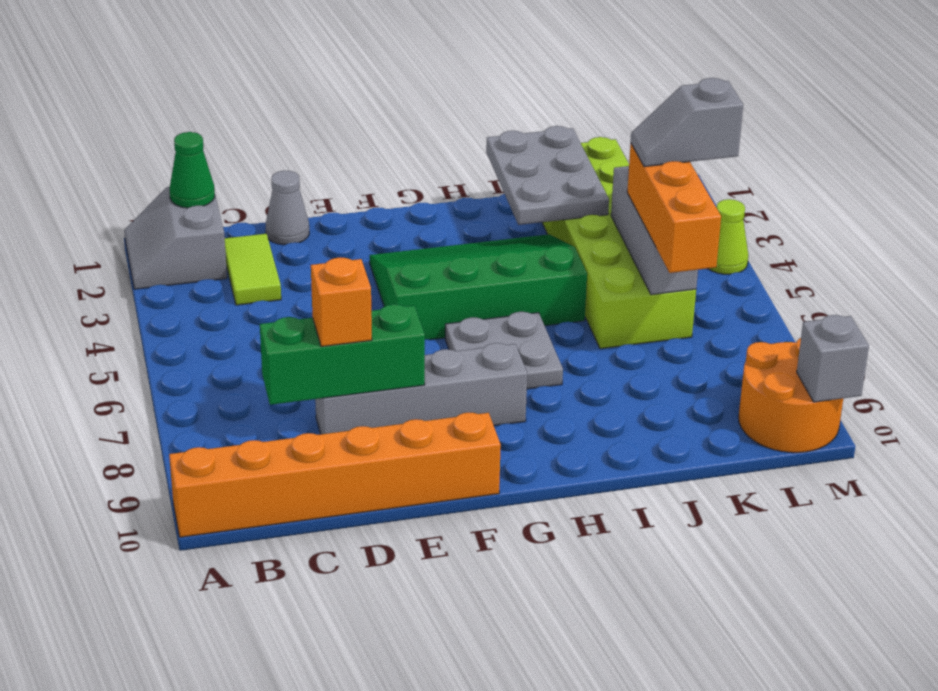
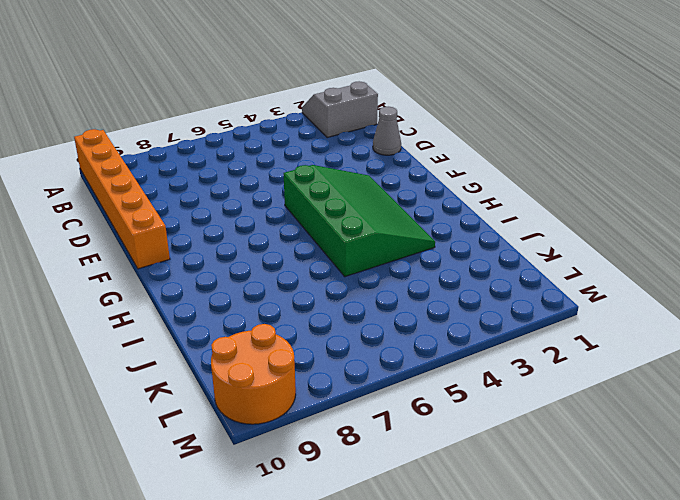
none -> lime 1x2 tile [225,234,281,305]
none -> grey 1x4 brick [315,343,527,434]
none -> grey 2x2 plate [445,312,563,389]

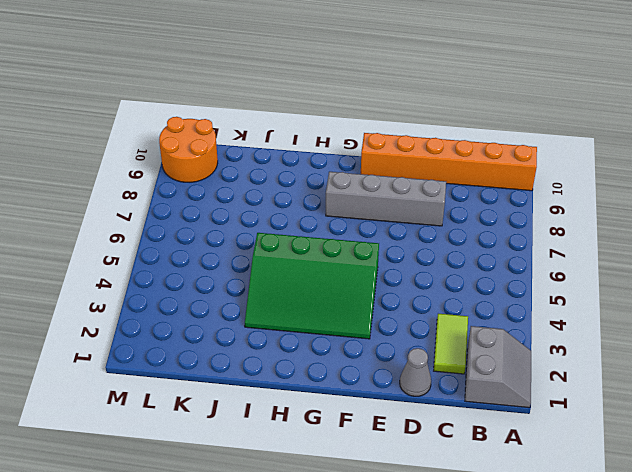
none -> grey 2x2 plate [445,312,563,389]
none -> lime 2x6 brick [542,137,696,349]
none -> lime 1x1 cone [708,199,749,274]

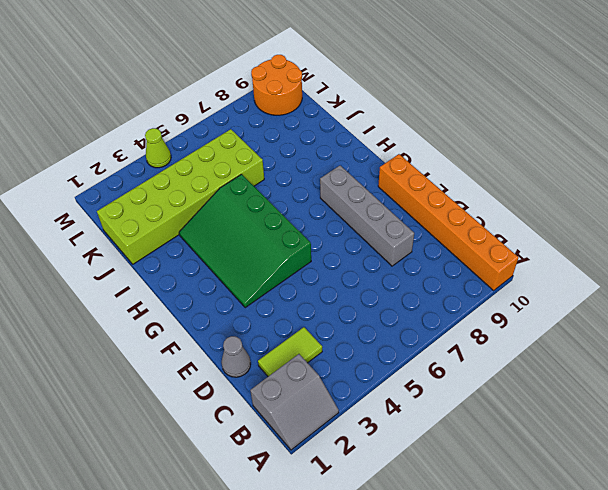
none -> grey 2x2 plate [445,312,563,389]
none -> green 1x1 cone [170,132,215,208]
none -> green 1x3 brick [260,304,425,405]

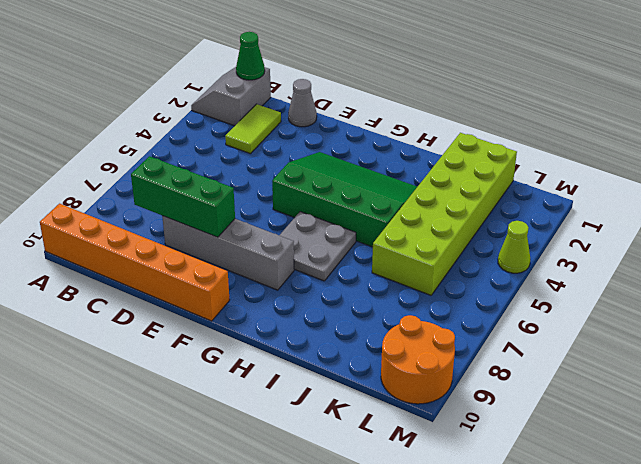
none -> grey 2x3 plate [486,126,609,225]
none -> grey 1x3 brick [611,166,698,295]
none -> grey 1x1 brick [797,315,869,402]

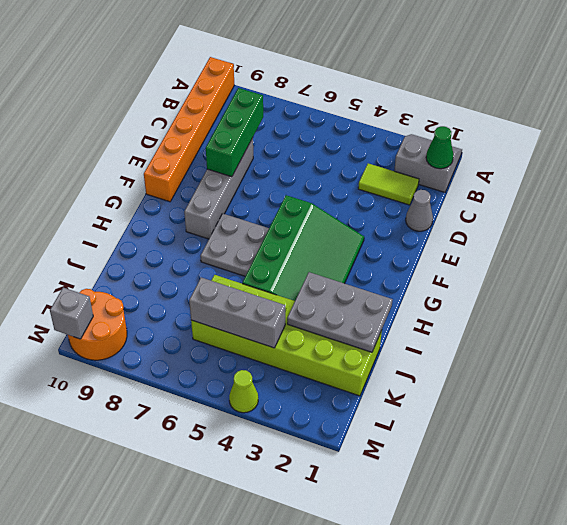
none -> orange 1x1 brick [311,257,372,347]
none -> orange 1x3 brick [627,144,721,273]
none -> grey 1x2 slope [631,78,743,167]

